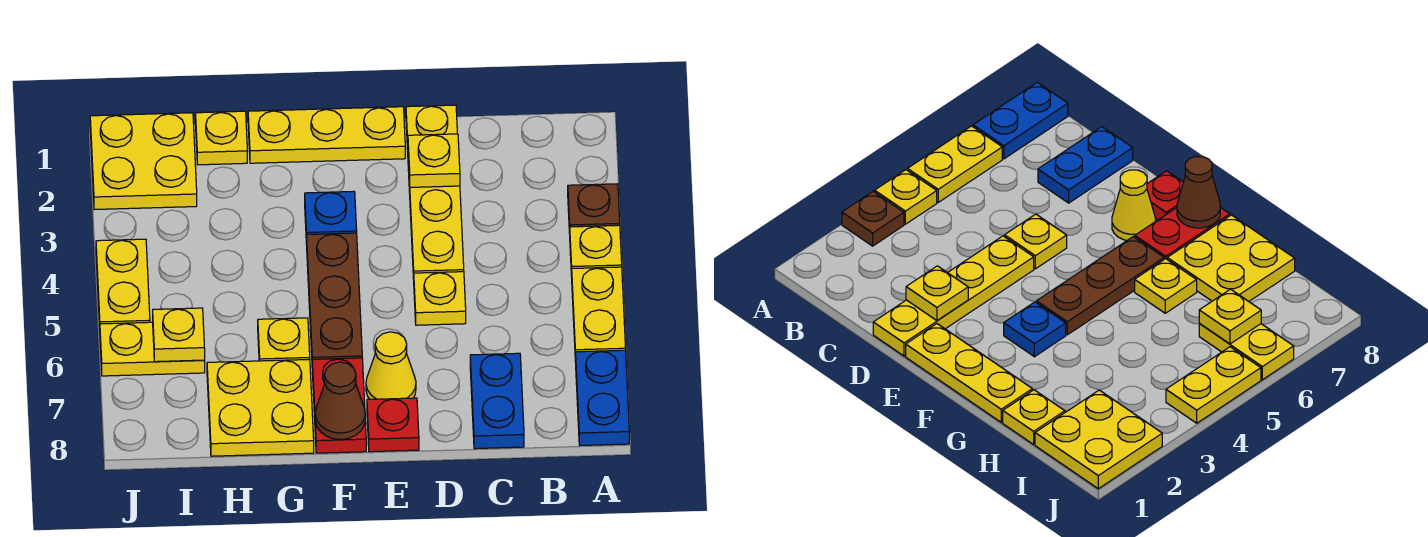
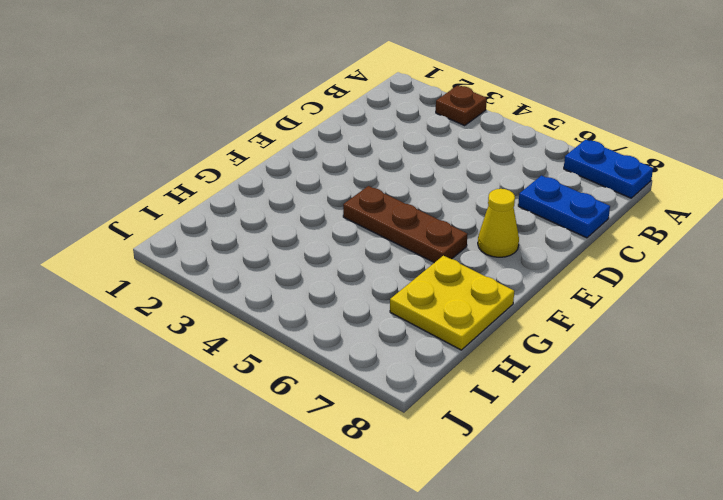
none -> yellow 1x1 plate [570,225,622,277]
none -> yellow 1x2 plate [572,267,626,362]
none -> yellow 1x4 plate [406,105,464,279]

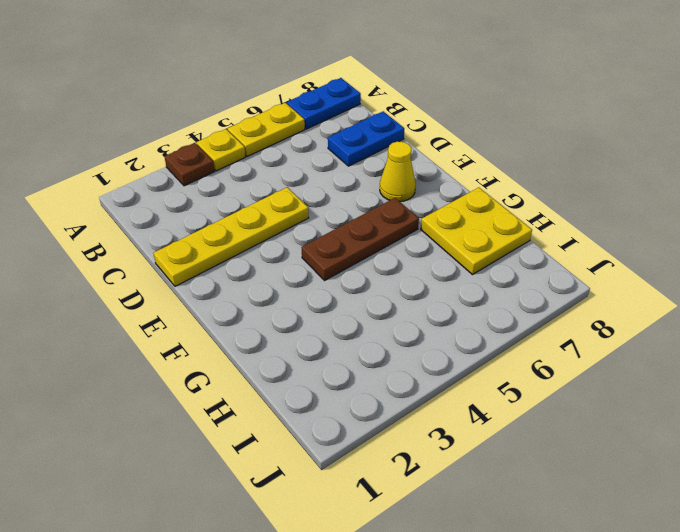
none -> yellow 1x1 plate [414,272,466,325]
none -> yellow 1x3 plate [248,107,405,163]
none -> red 1x1 plate [367,398,419,452]

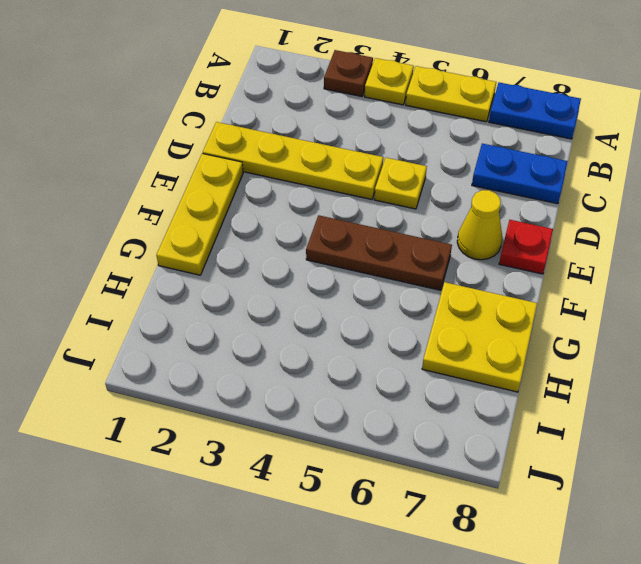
none -> blue 1x1 plate [305,191,357,245]
none -> red 1x2 plate [312,358,366,453]
none -> yellow 1x1 plate [258,318,310,361]

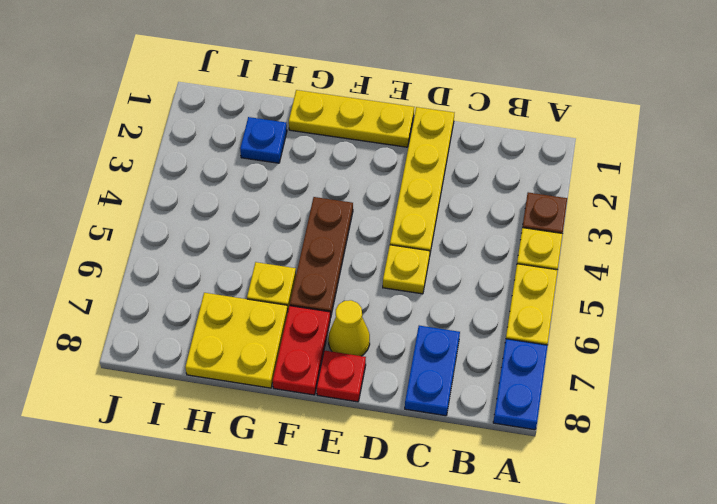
blue 1x1 plate [240,117,287,163] -> blue 1x1 plate moved to [305,191,357,245]
none -> yellow 1x1 plate [196,111,247,165]
none -> yellow 2x2 plate [90,113,197,210]
none -> yellow 1x2 plate [100,322,205,376]

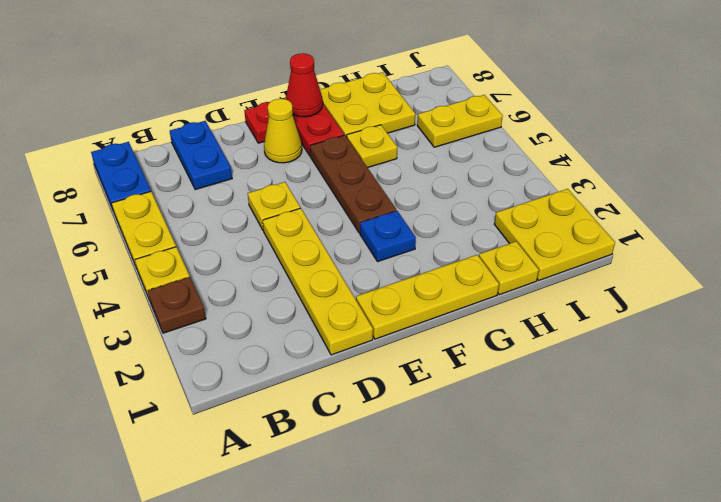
red 1x1 cone [286,53,323,117] -> brown 1x1 cone [315,362,365,439]
none -> yellow 1x2 plate [96,239,150,327]
none -> yellow 1x1 plate [408,134,460,187]
none -> yellow 1x1 plate [153,308,205,362]

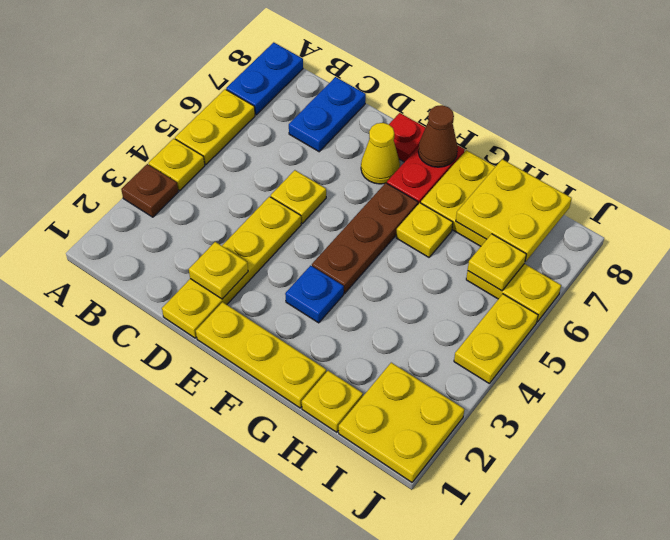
yellow 2x2 plate [456,159,572,262] -> none

